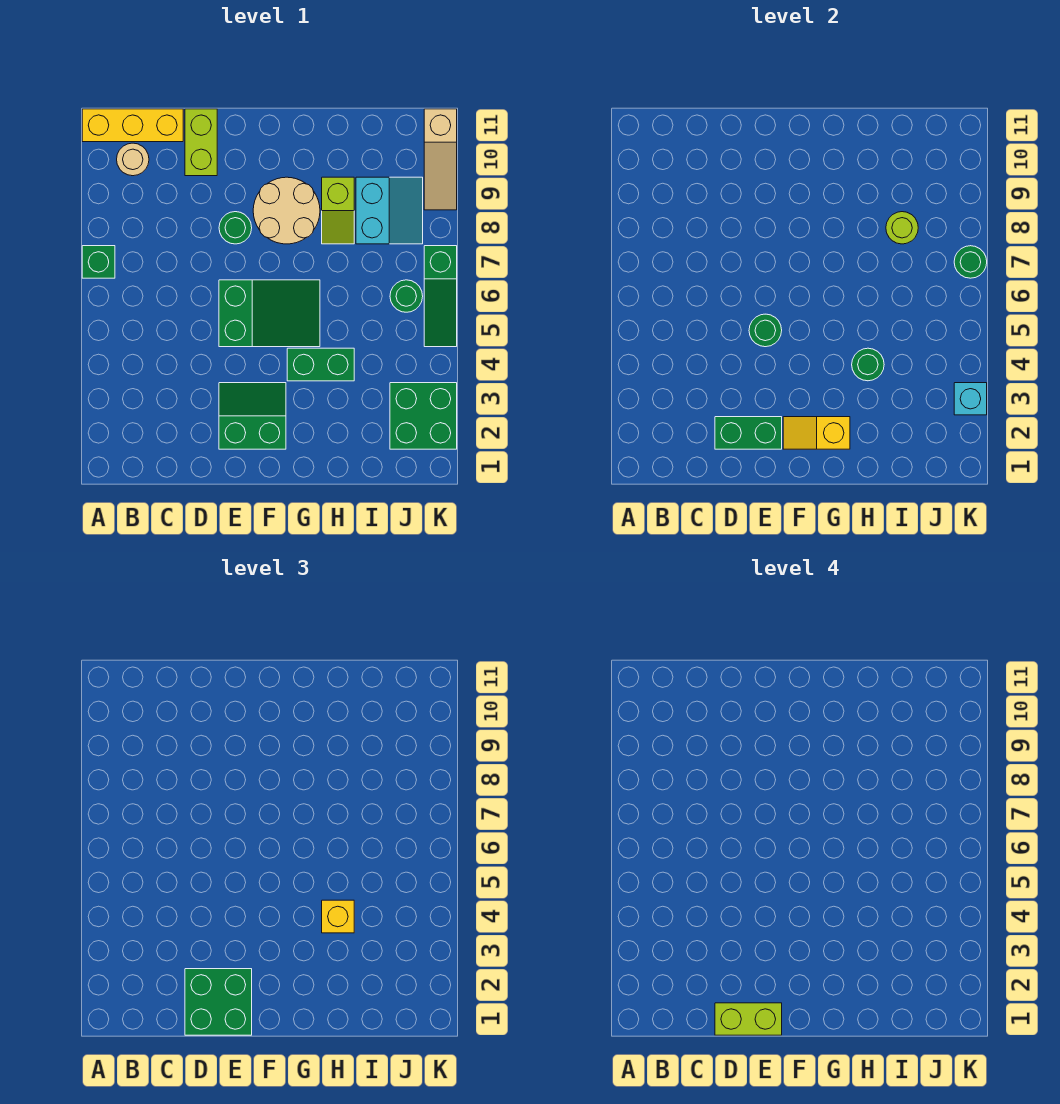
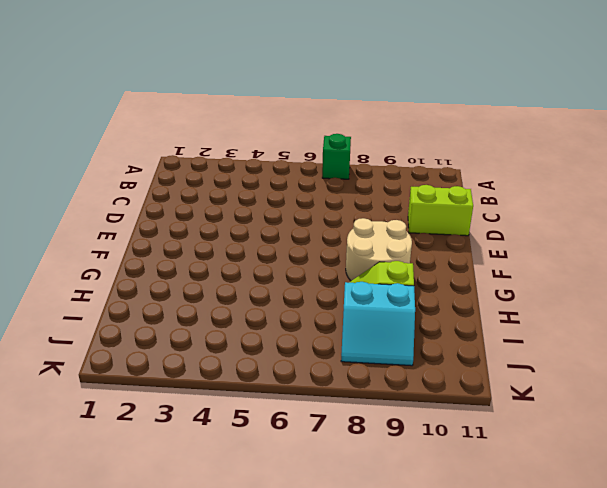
none -> yellow 1x3 brick [82,109,183,142]
none -> tan 1x1 round brick [117,143,149,176]
none -> green 2x2 slope [219,383,286,449]

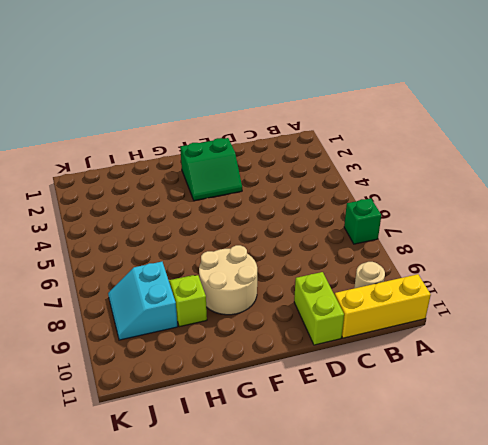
none -> green 2x3 slope [219,280,320,347]
none -> green 1x1 round brick [219,212,252,244]
none -> green 1x2 brick [287,348,354,381]

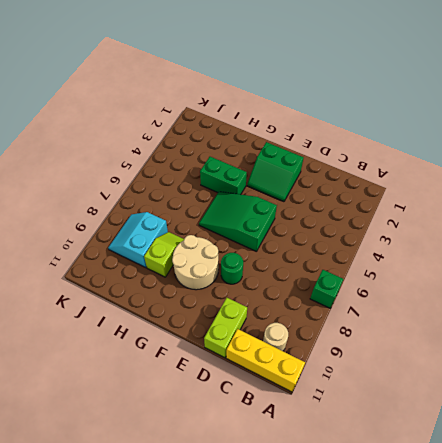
none -> green 2x2 brick [390,383,457,449]
none -> green 1x1 round brick [390,280,423,312]
none -> green 1x3 slope [424,246,457,347]

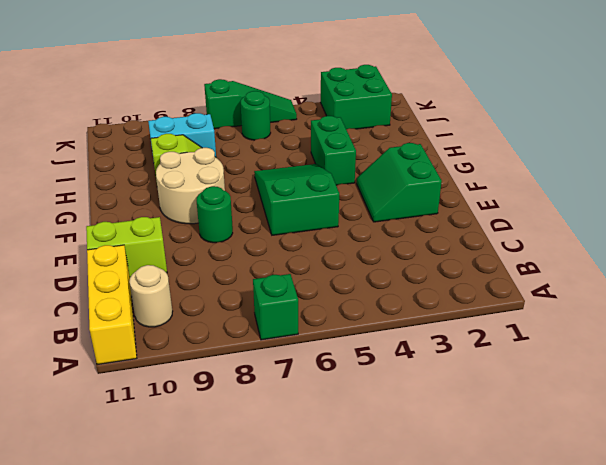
none -> tan 1x3 slope [424,109,457,210]
none -> green 1x2 brick [715,417,782,449]
none -> green 1x1 round brick [749,314,782,347]

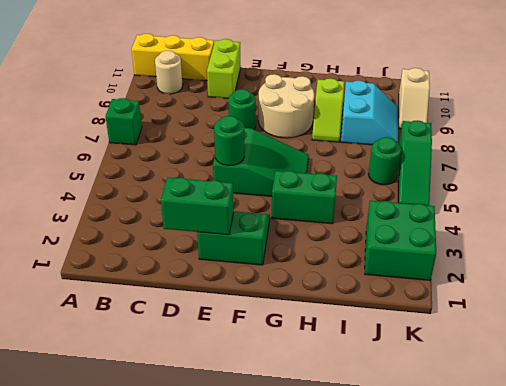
tan 1x2 slope [399,68,430,129] -> tan 1x3 slope [424,109,457,210]
none -> yellow 1x2 slope [783,417,850,449]
none -> green 1x1 round brick [852,348,884,381]
none -> lime 1x1 round brick [886,212,918,244]

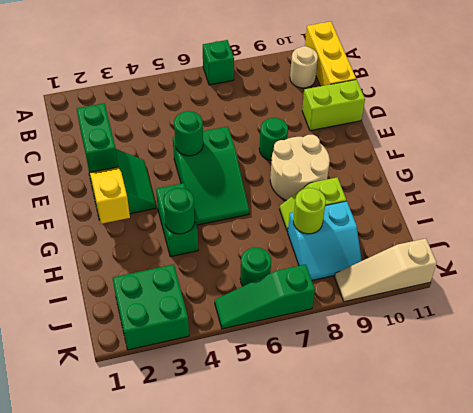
none -> cyan 1x1 brick [954,383,987,415]
none -> green 1x1 round brick [954,246,987,278]
none -> green 2x2 brick [185,969,252,1035]

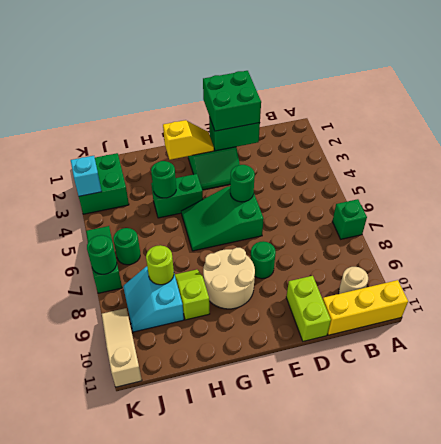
none -> yellow 1x1 brick [322,900,354,933]
none -> lime 1x2 brick [715,1003,782,1035]

